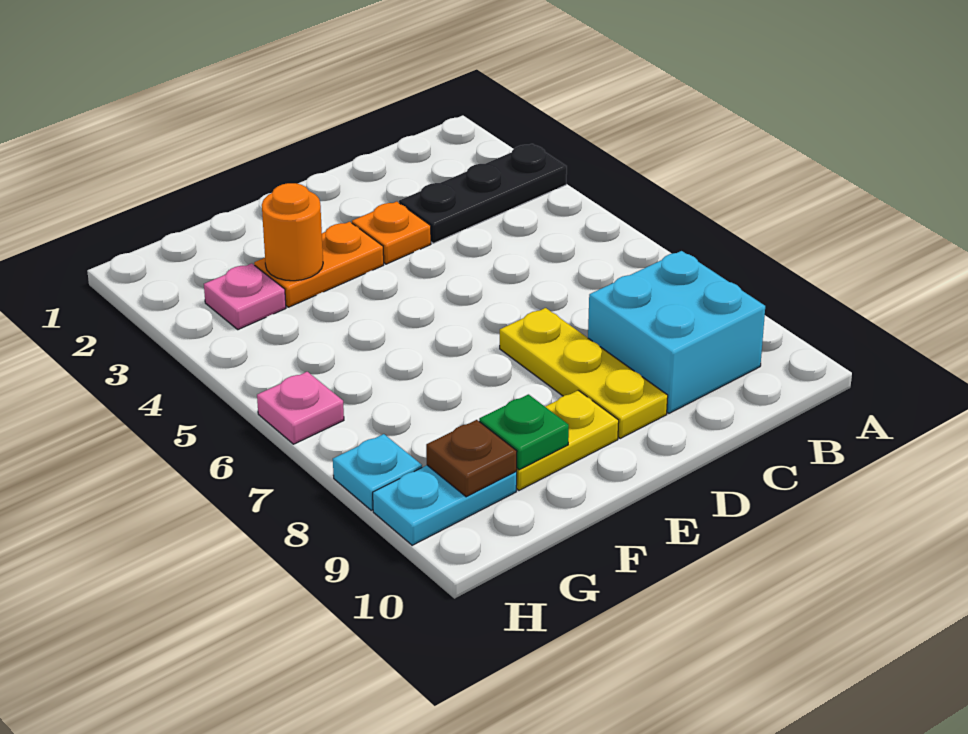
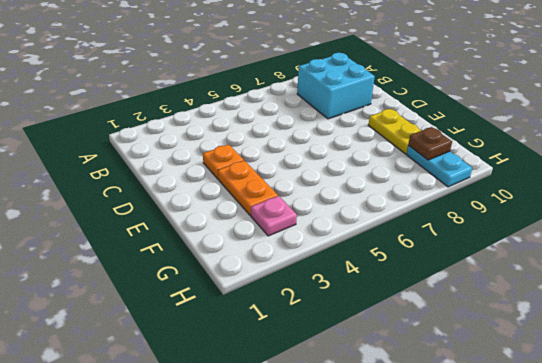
none -> black 1x3 plate [399,144,567,243]
none -> yellow 1x3 plate [500,308,668,438]
none -> pink 1x1 plate [257,372,344,444]

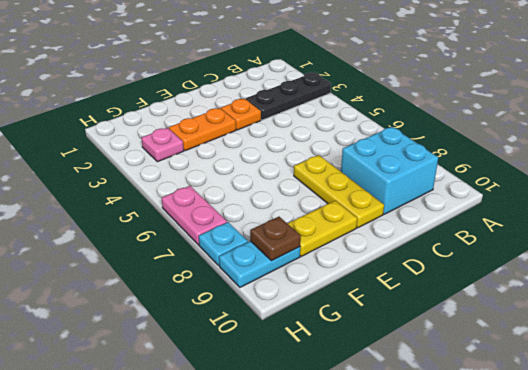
pink 1x2 plate [162,186,227,245] -> pink 1x1 plate [257,372,344,444]
none -> orange 1x1 round brick [262,183,323,281]
none -> green 1x1 plate [479,394,569,470]

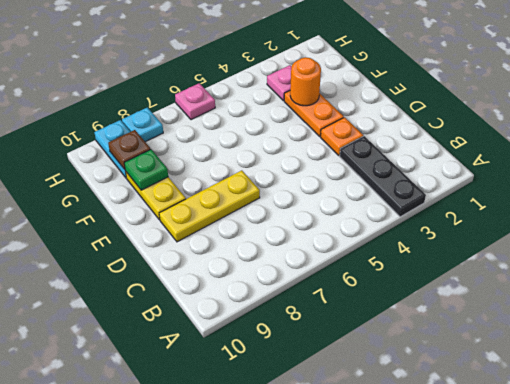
none -> cyan 2x2 brick [588,251,765,413]

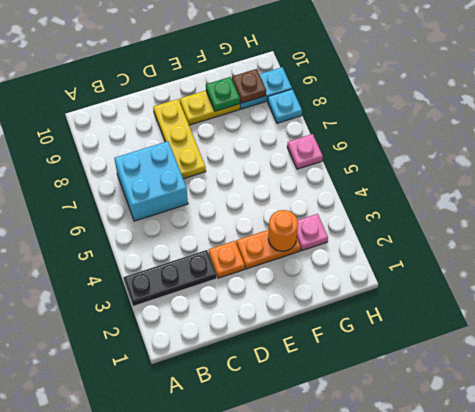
cyan 2x2 brick [114,141,188,221] -> cyan 2x2 brick moved to [588,251,765,413]

